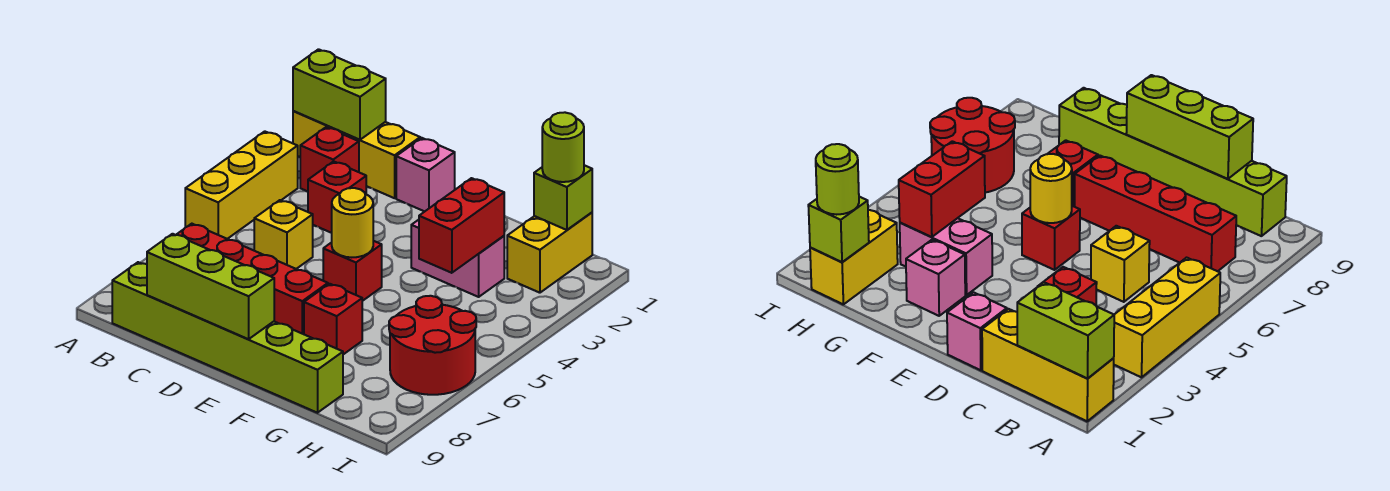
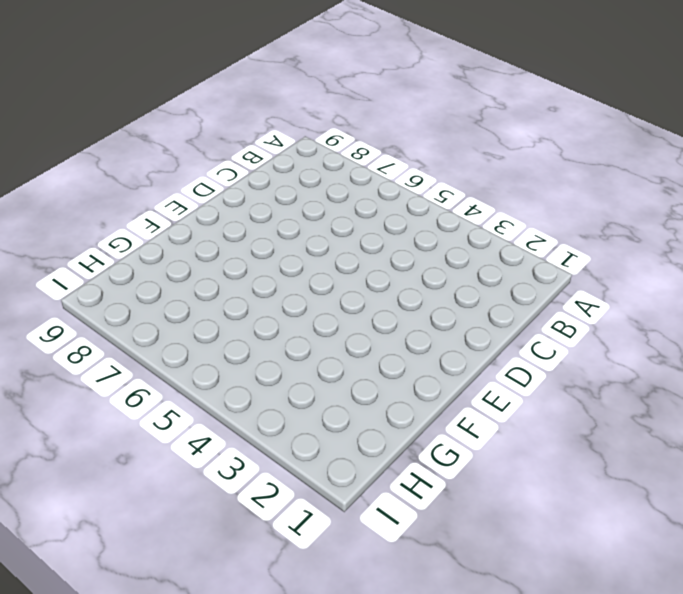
none -> yellow 1x3 brick [293,111,420,198]
none -> yellow 1x3 brick [185,131,298,239]
none -> red 1x1 brick [300,127,359,192]

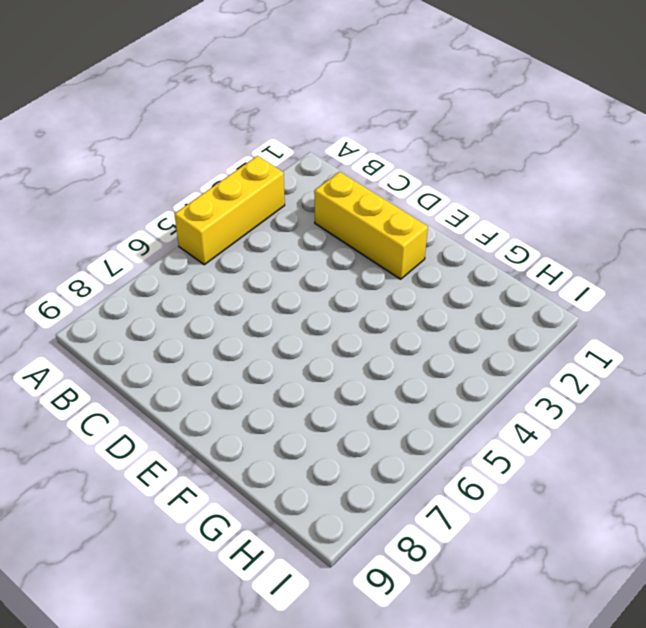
yellow 1x3 brick [314,172,428,279] -> yellow 1x3 brick moved to [293,111,420,198]
none -> red 1x1 brick [300,127,359,192]
none -> red 1x4 brick [176,224,328,334]
none -> lime 1x6 brick [112,262,343,413]

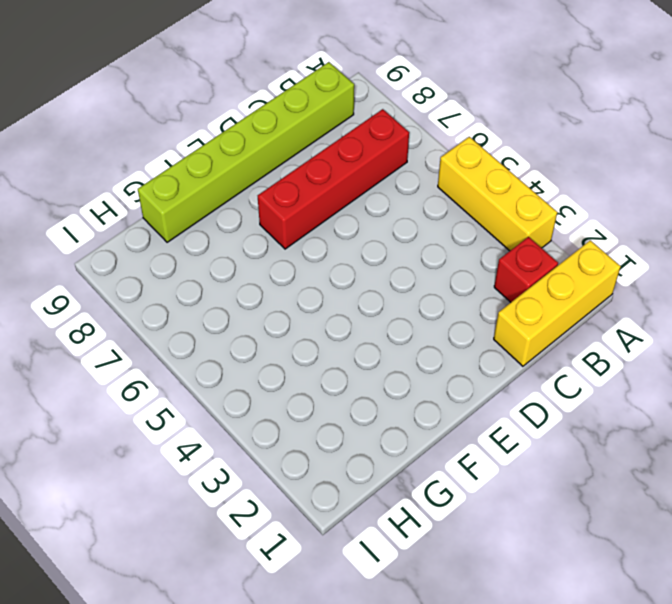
none -> red 1x1 brick [308,161,366,233]
none -> yellow 1x1 brick [254,200,313,269]
none -> pink 1x1 brick [396,138,455,212]

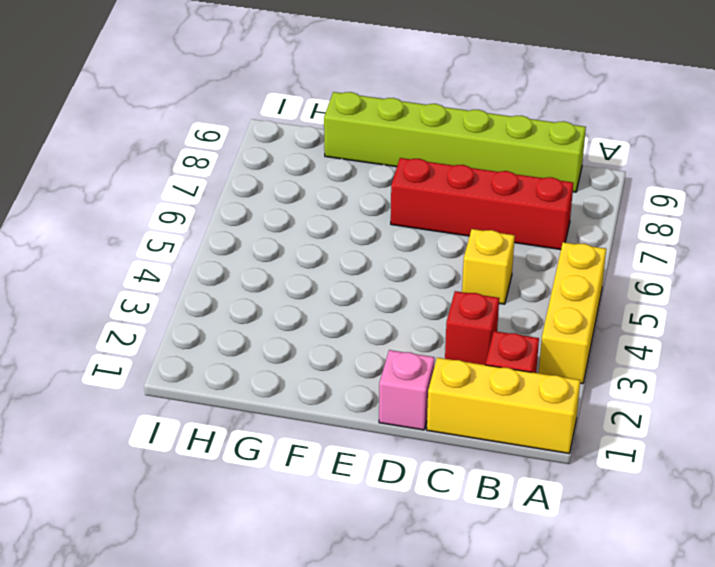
none -> red 1x1 brick [323,241,382,301]
none -> pink 1x1 brick [906,240,965,316]
none -> pink 1x2 brick [411,220,504,297]

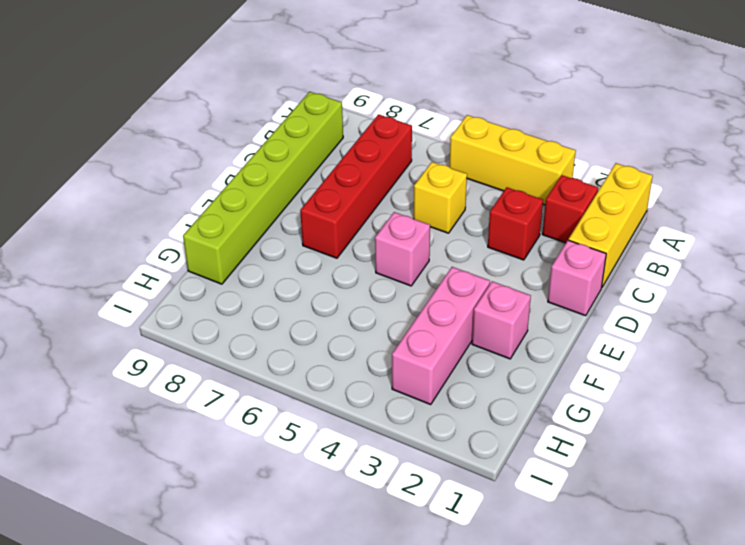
pink 1x1 brick [375,212,430,286] -> red 1x1 brick [323,241,382,301]
pink 1x3 brick [392,267,490,404] -> pink 1x2 brick [411,220,504,297]
none -> red 1x1 brick [304,284,362,354]
none -> yellow 1x2 brick [507,213,592,293]
none -> red 2x2 round brick [389,296,476,395]

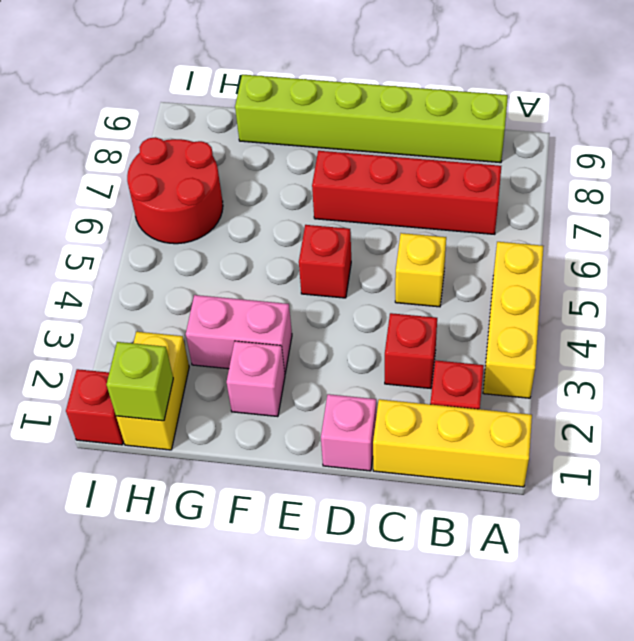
red 1x1 brick [66,369,124,445] -> red 1x1 brick moved to [304,284,362,354]
none -> lime 1x2 brick [293,49,386,140]
none -> lime 1x3 brick [147,234,274,339]
none -> yellow 1x1 round brick [332,188,373,257]

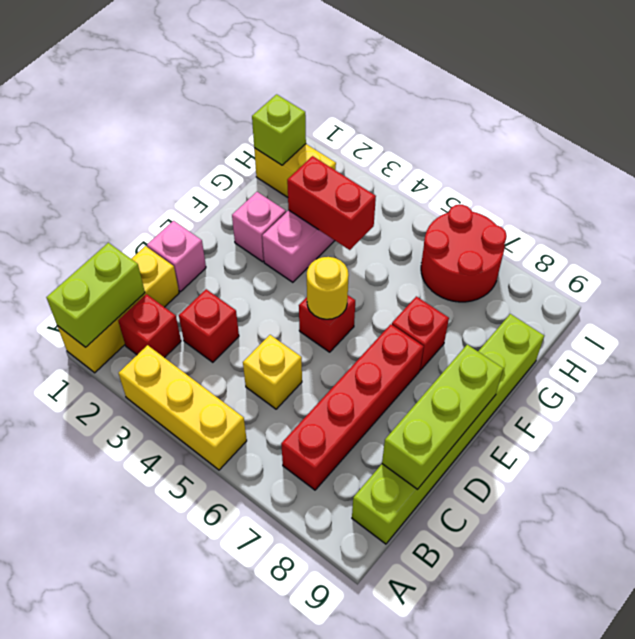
none -> lime 1x1 round brick [542,112,584,182]

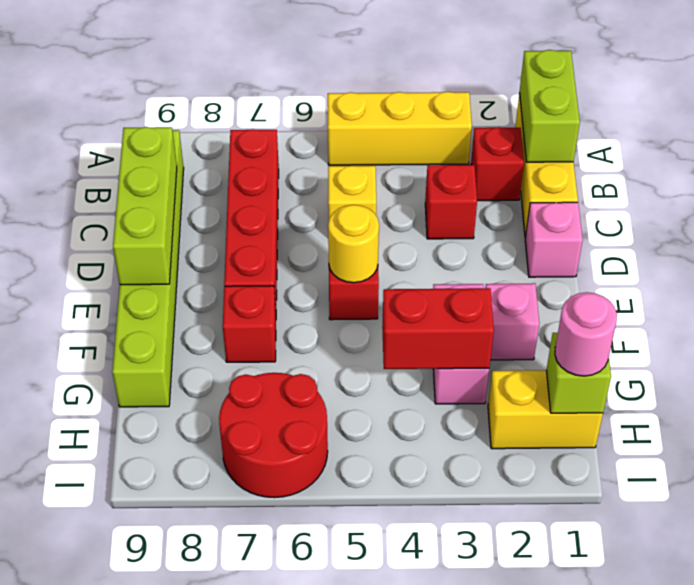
pink 1x1 round brick [555,292,617,376] -> lime 1x1 round brick [542,112,584,182]

